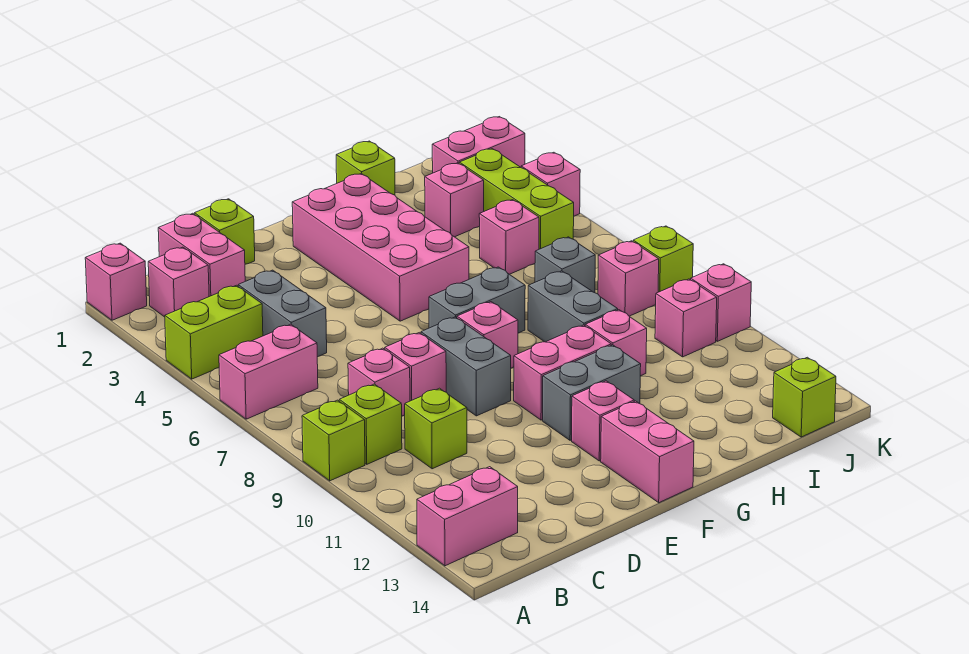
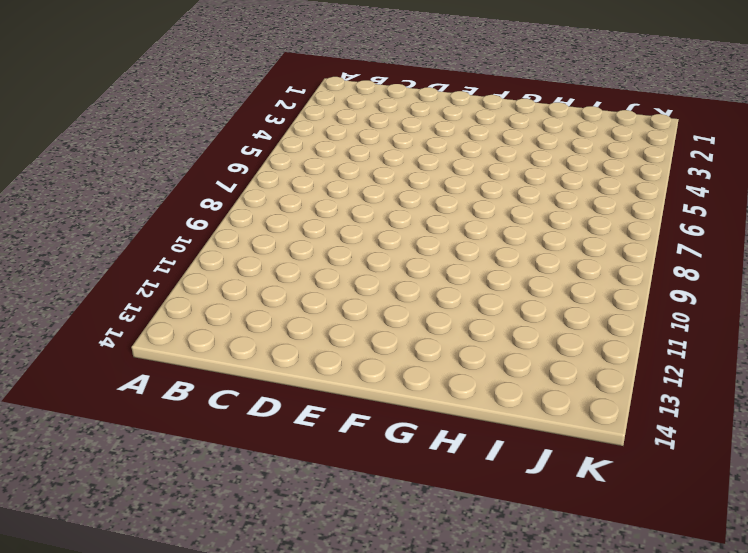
none -> pink 1x1 brick [85,243,147,320]
none -> lime 1x2 brick [165,285,263,379]
none -> pink 1x2 brick [219,324,318,419]
none -> lime 1x1 brick [302,400,365,481]

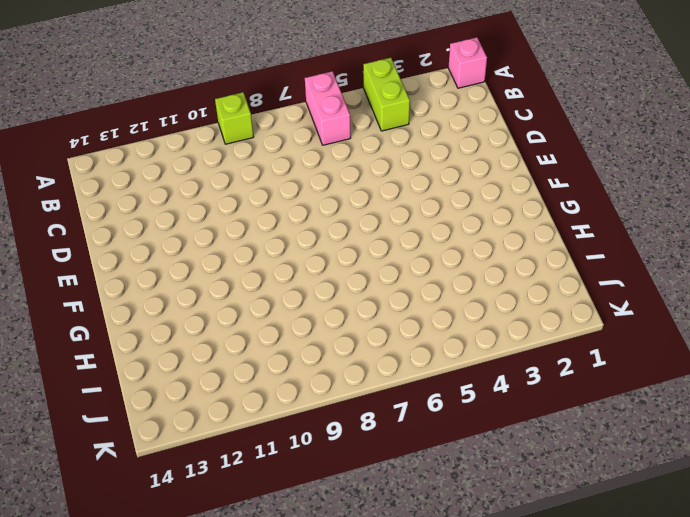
none -> pink 1x2 brick [417,467,518,566]
none -> pink 1x1 brick [148,247,209,317]
none -> lime 1x1 brick [339,384,402,464]
none -> pink 1x2 brick [158,213,245,297]

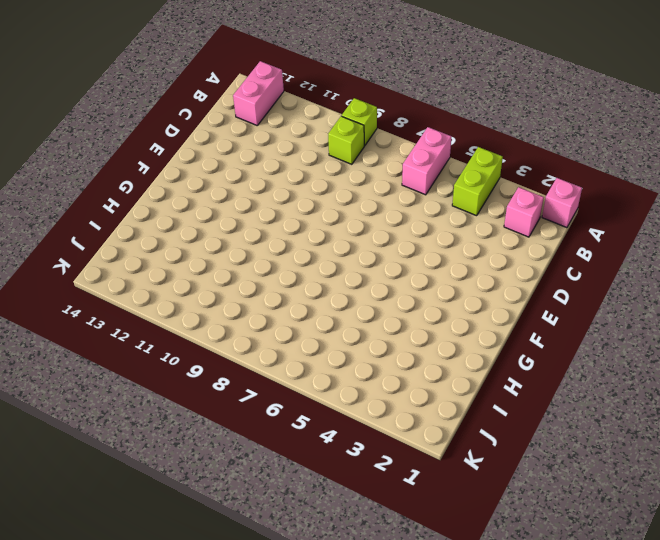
none -> pink 1x2 brick [158,213,245,297]
none -> grey 1x2 brick [238,270,327,357]
none -> pink 1x1 brick [348,348,410,416]
none -> lime 1x1 brick [405,388,467,469]

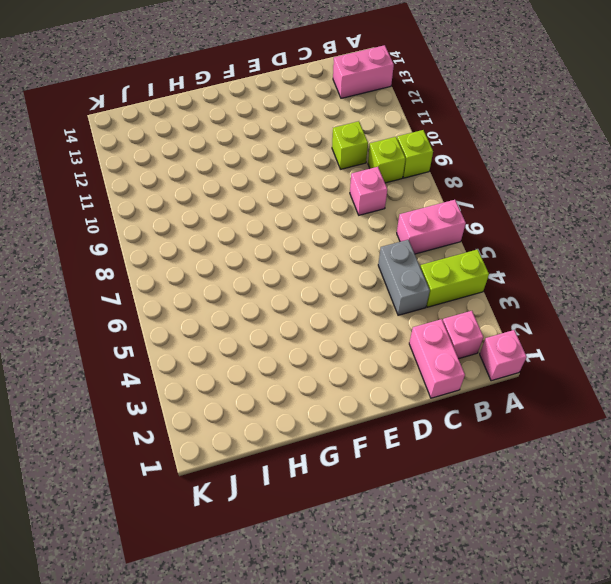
none -> lime 1x1 brick [194,199,255,264]
none -> pink 1x1 brick [385,333,446,401]
none -> grey 1x2 brick [421,317,511,416]
none -> pink 2x4 brick [292,174,469,321]

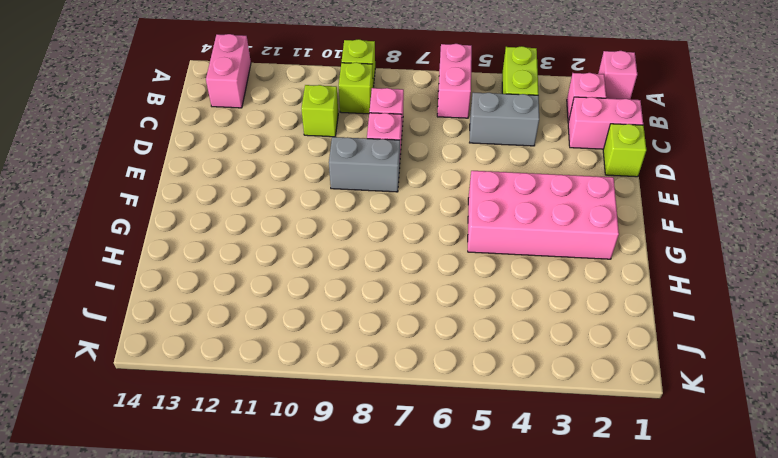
none -> grey 1x2 brick [429,267,525,333]
none -> pink 1x1 brick [457,302,518,368]
none -> pink 1x2 brick [514,325,611,420]
none -> grey 1x2 brick [543,345,641,440]

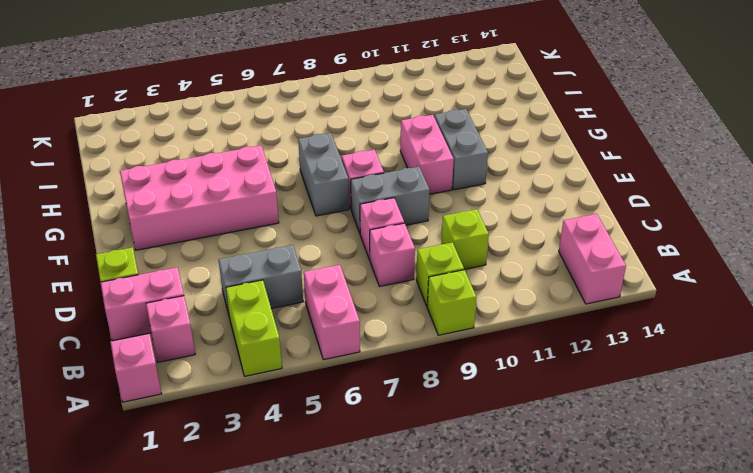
none -> pink 1x1 brick [572,381,634,461]
none -> pink 1x2 brick [601,401,694,503]
none -> lime 1x1 brick [336,141,395,195]
none -> grey 1x2 brick [528,271,618,342]

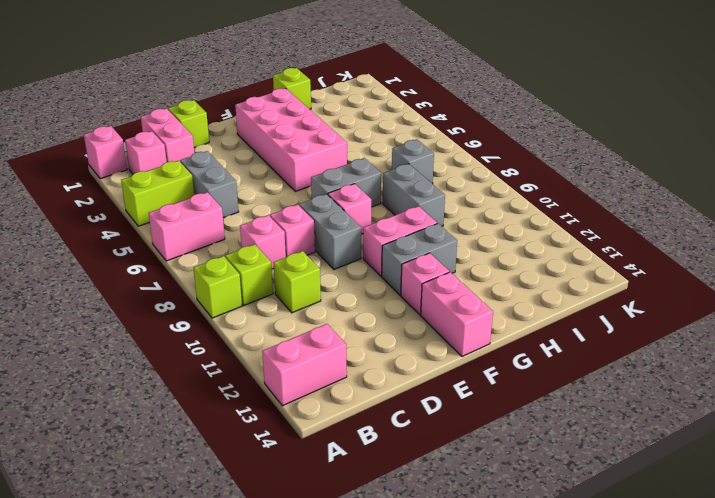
none -> pink 1x1 brick [585,310,647,376]
none -> pink 1x1 brick [425,163,484,237]
none -> pink 1x1 brick [479,200,539,274]
none -> pink 1x2 brick [432,117,525,173]

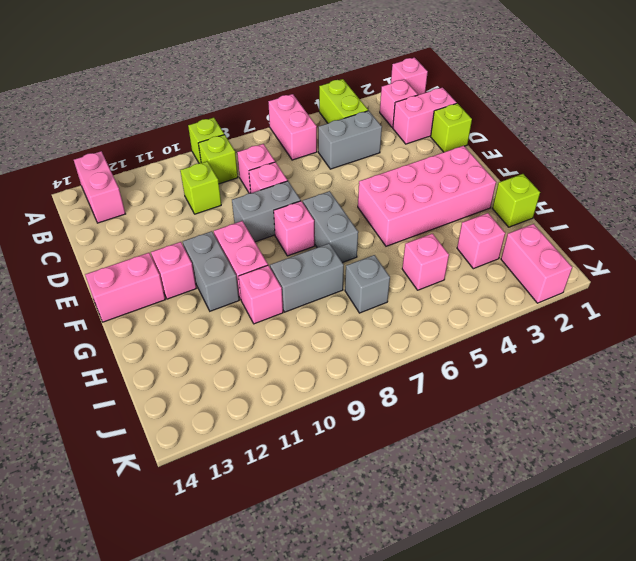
none -> lime 1x3 brick [459,149,574,249]
none -> pink 1x1 brick [598,241,659,316]
none -> pink 1x1 brick [655,279,717,357]
none -> lime 1x1 brick [773,357,836,437]

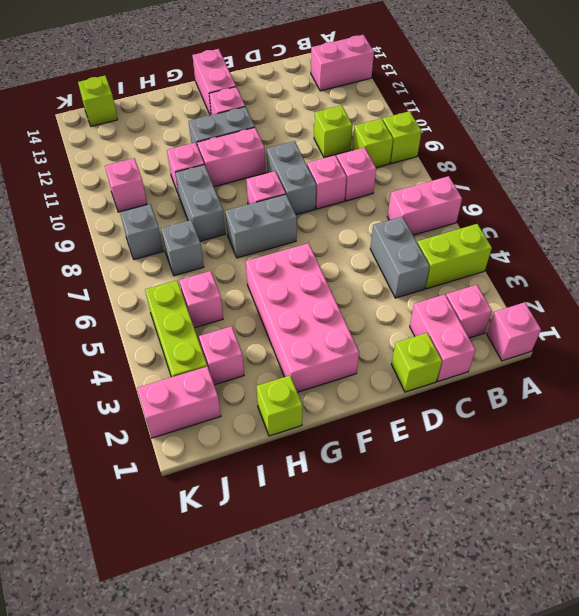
grey 1x1 brick [120,204,163,260] -> pink 1x1 brick [598,241,659,316]
none -> pink 1x1 brick [521,152,580,216]
none -> lime 1x1 brick [633,226,693,292]
none -> pink 1x1 brick [691,264,751,341]

